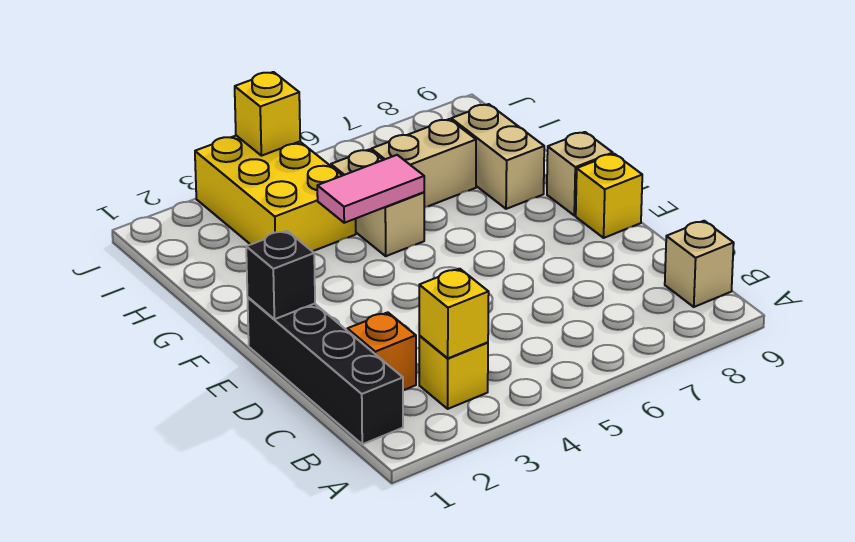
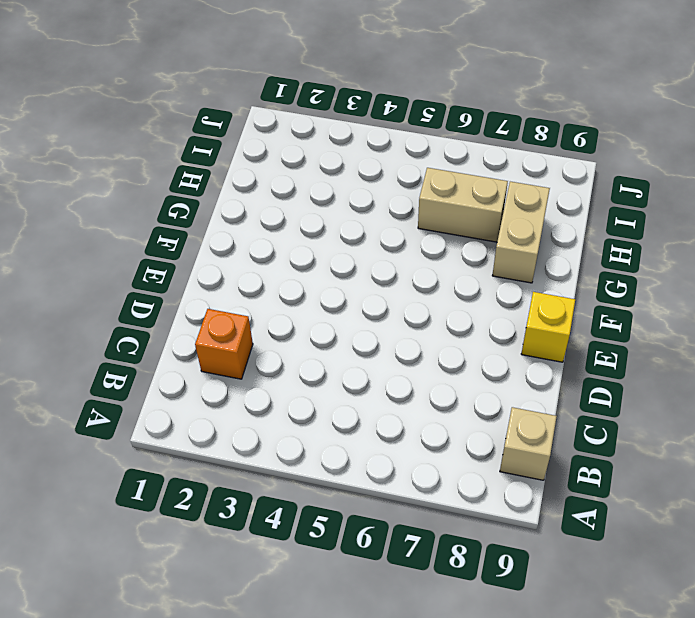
none -> black 1x4 brick [248,297,403,444]
none -> yellow 1x1 brick [419,336,488,409]
none -> tan 1x1 brick [547,132,613,216]

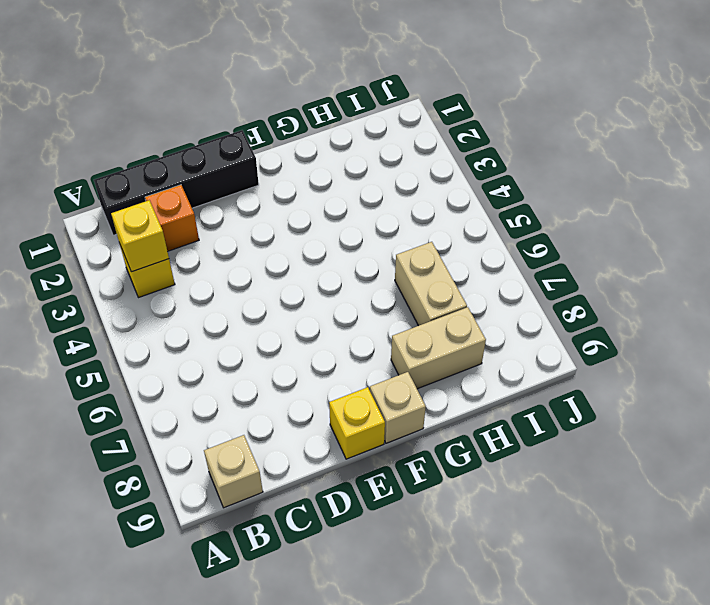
none -> tan 1x2 brick [331,149,424,256]
none -> yellow 2x3 brick [195,136,356,251]
none -> black 1x1 brick [246,231,315,319]

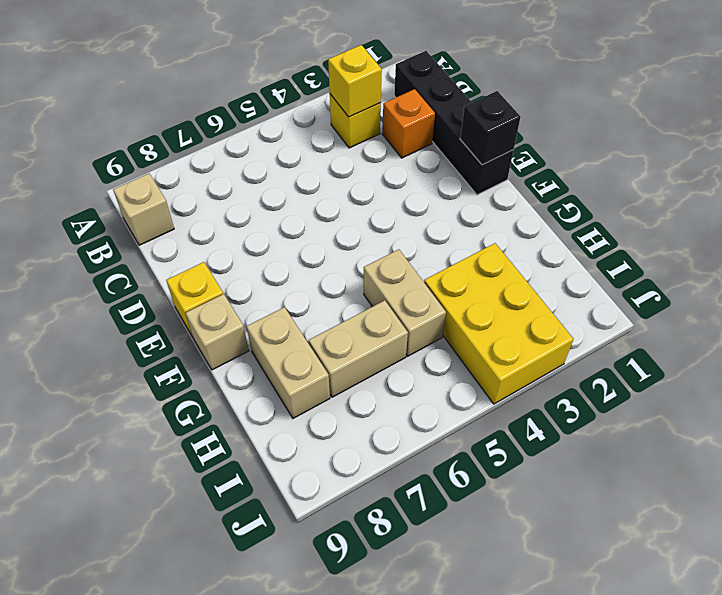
none -> pink 1x2 tile [317,155,424,223]
none -> yellow 1x1 brick [235,72,300,156]

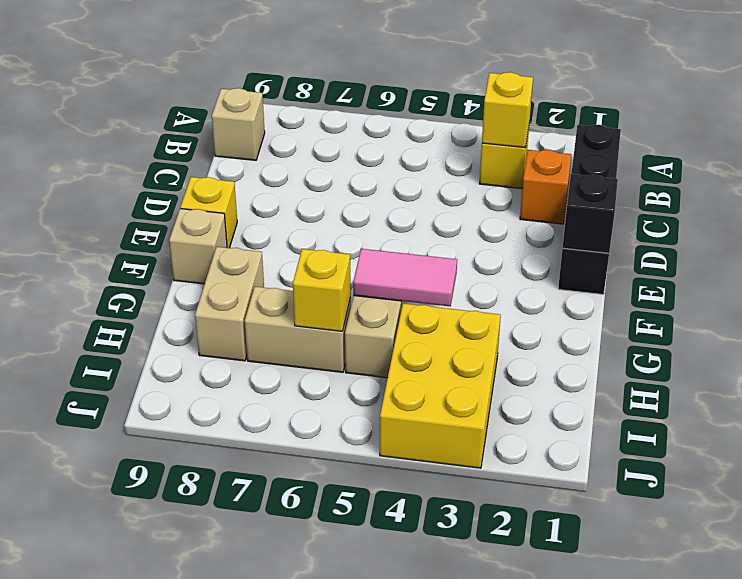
yellow 1x1 brick [293,249,351,331] -> yellow 1x1 brick moved to [235,72,300,156]

